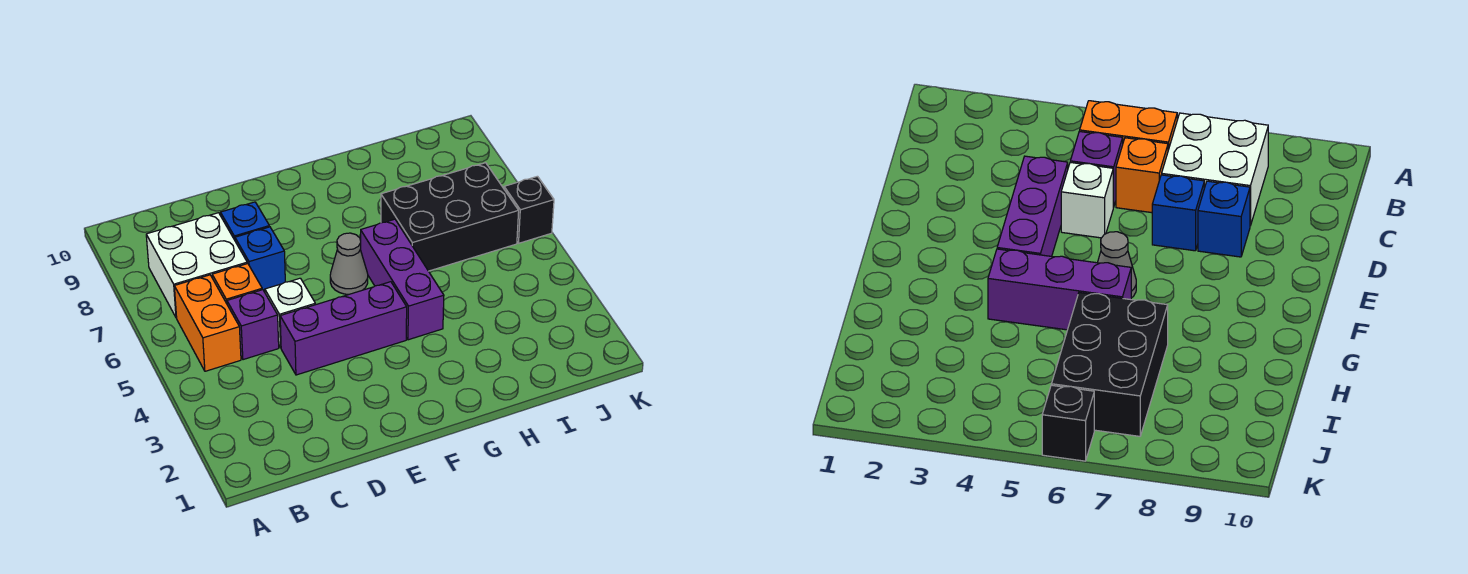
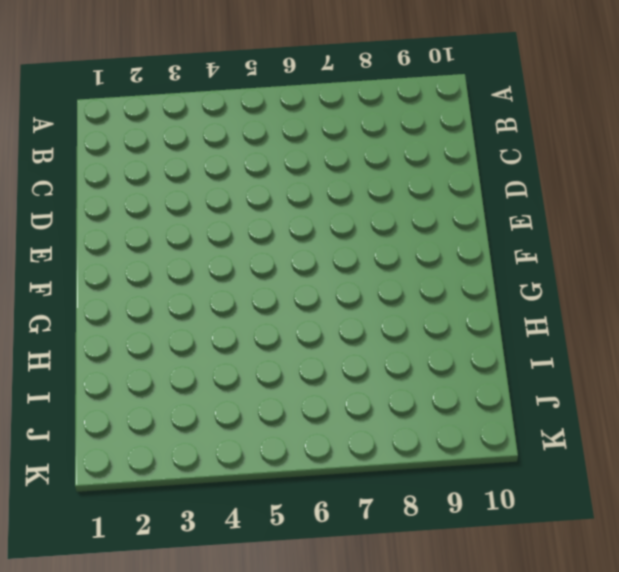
none -> orange 1x2 brick [174,275,241,371]
none -> white 2x2 brick [146,213,247,318]
none -> purple 1x1 brick [227,290,279,360]

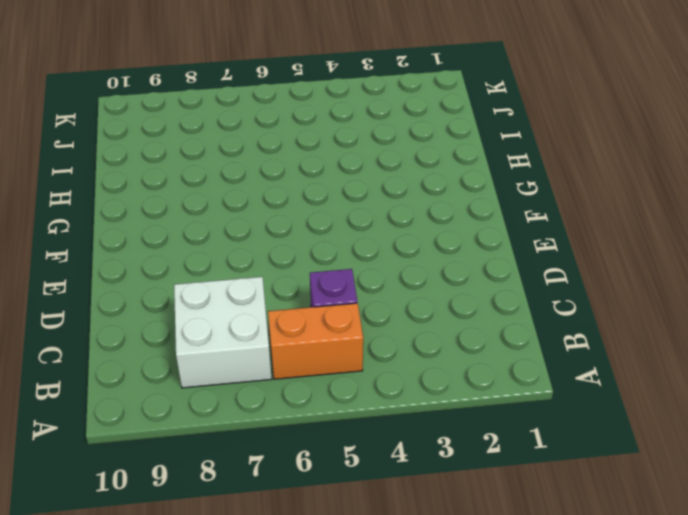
none -> orange 1x1 brick [212,263,262,304]
none -> purple 1x3 brick [280,282,407,375]
none -> white 1x1 brick [265,278,315,348]

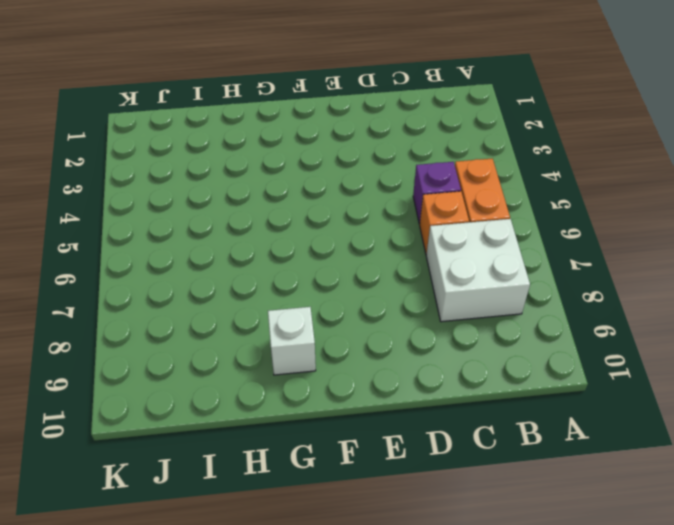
white 1x1 brick [268,307,316,375] -> white 1x1 brick moved to [265,278,315,348]
none -> purple 1x3 brick [280,282,407,375]
none -> blue 1x1 brick [235,227,285,291]
none -> blue 1x1 brick [220,202,269,240]

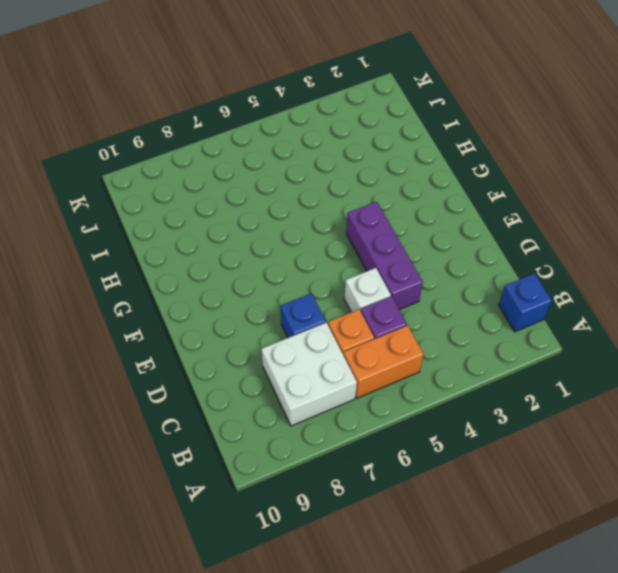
blue 1x1 brick [499,274,552,332] -> blue 1x1 brick moved to [220,202,269,240]
none -> grey 1x1 cone [330,233,368,294]
none -> purple 1x3 brick [360,219,444,340]
none -> black 2x3 brick [381,163,519,271]

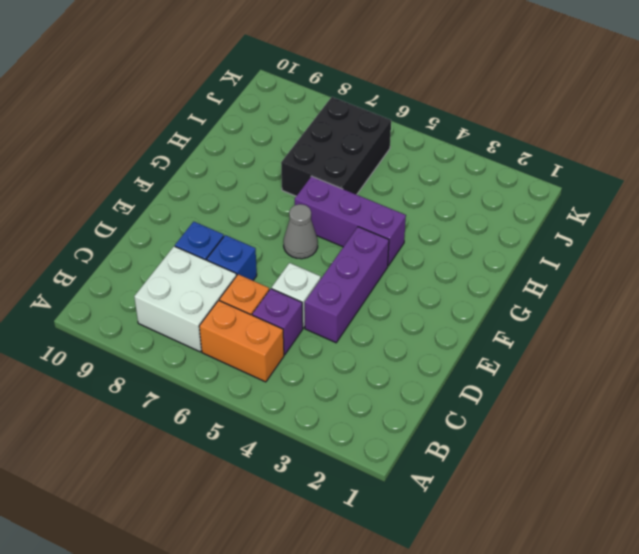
none -> black 1x1 brick [504,176,554,243]

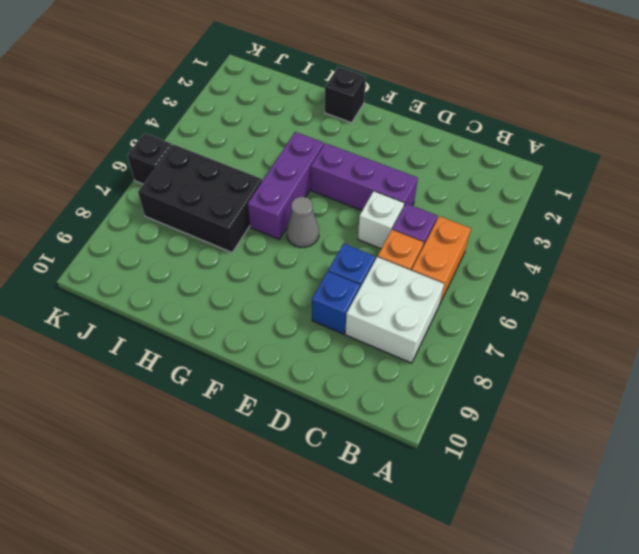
black 1x1 brick [325,67,366,123] -> none

